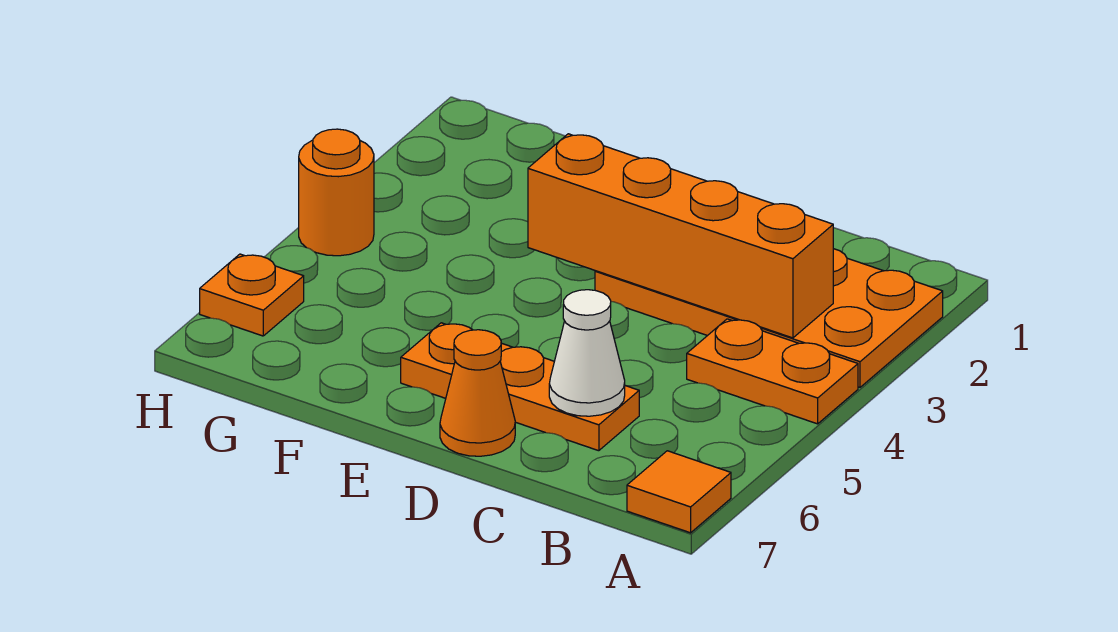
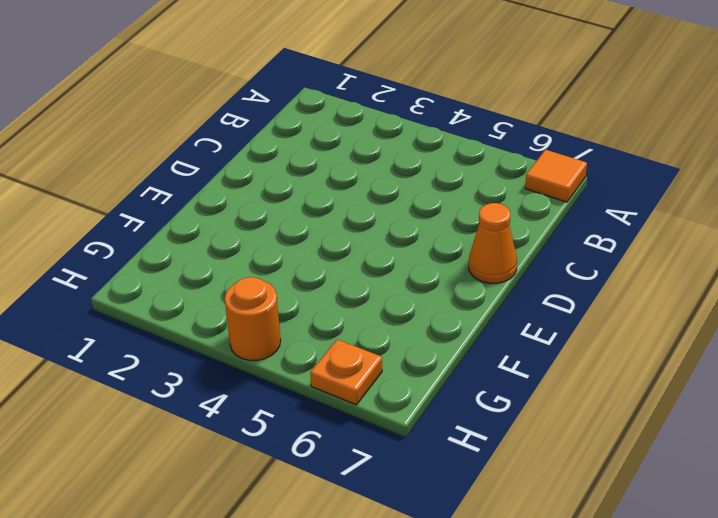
none -> orange 2x4 plate [595,249,943,387]
none -> orange 1x2 plate [687,319,858,424]

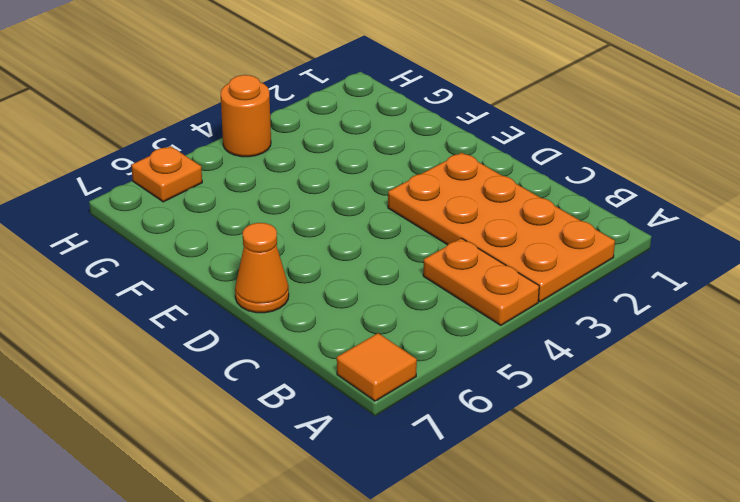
none -> orange 1x3 plate [401,323,639,451]
none -> orange 1x4 brick [528,134,833,338]

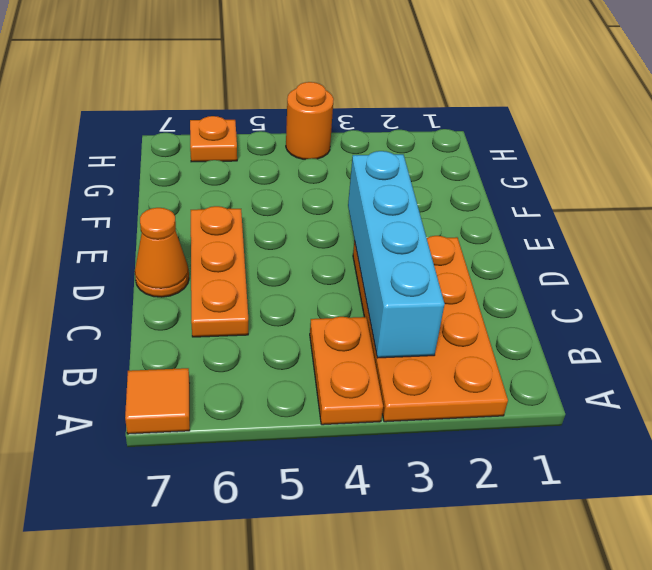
cyan 1x4 brick [348,151,445,358] -> orange 1x4 brick [528,134,833,338]
none -> white 1x1 cone [549,290,625,416]

